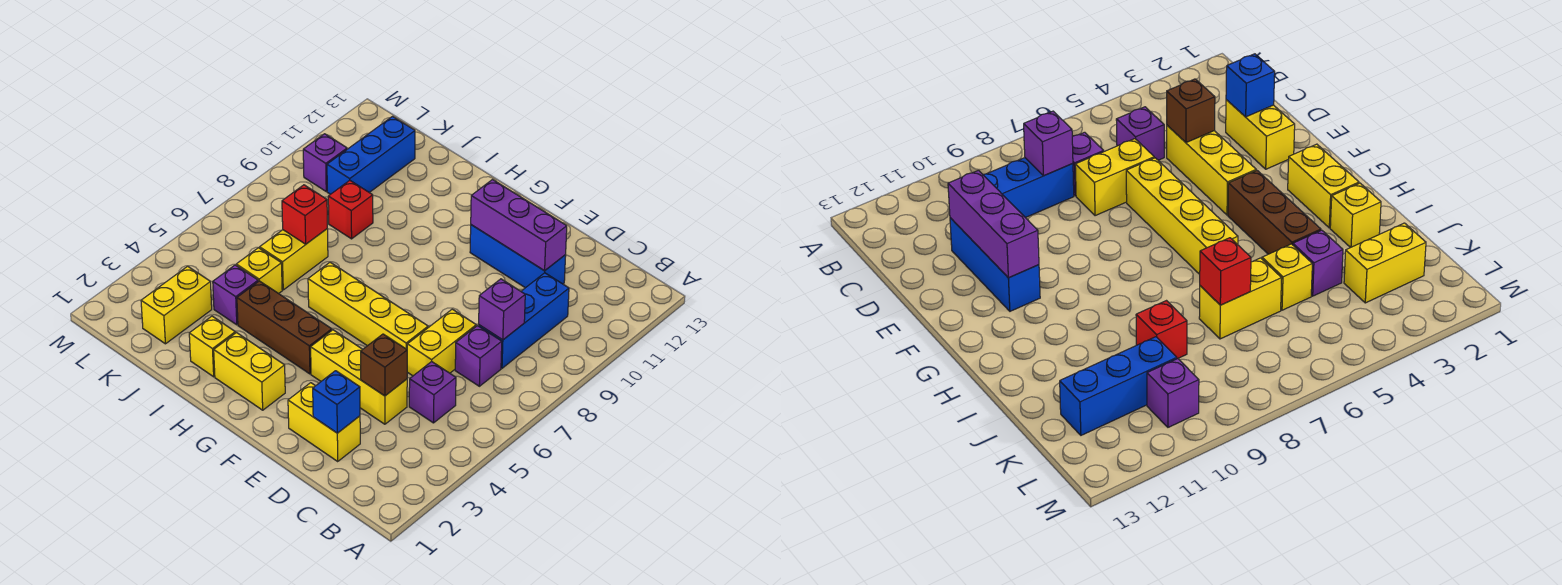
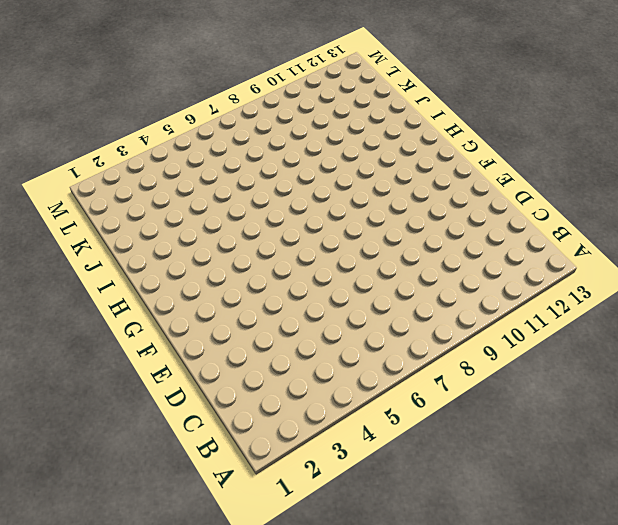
none -> purple 1x1 brick [409,362,456,423]
none -> purple 1x1 brick [455,326,502,386]
none -> blue 1x3 brick [479,273,569,368]

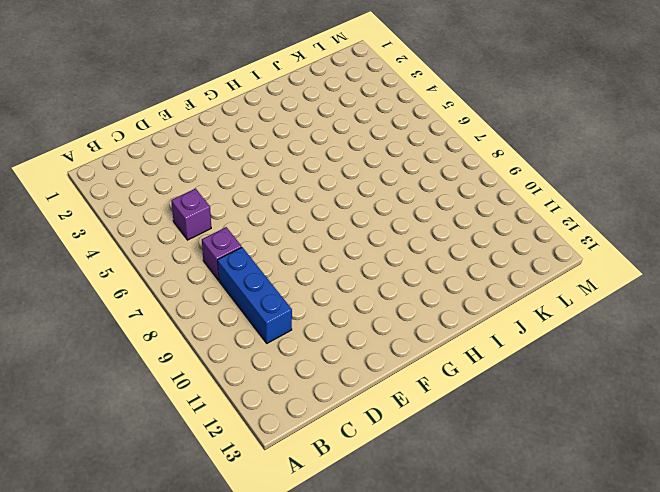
none -> yellow 1x2 brick [288,383,360,461]
none -> yellow 1x3 brick [311,330,407,424]
none -> yellow 1x2 brick [407,309,476,376]

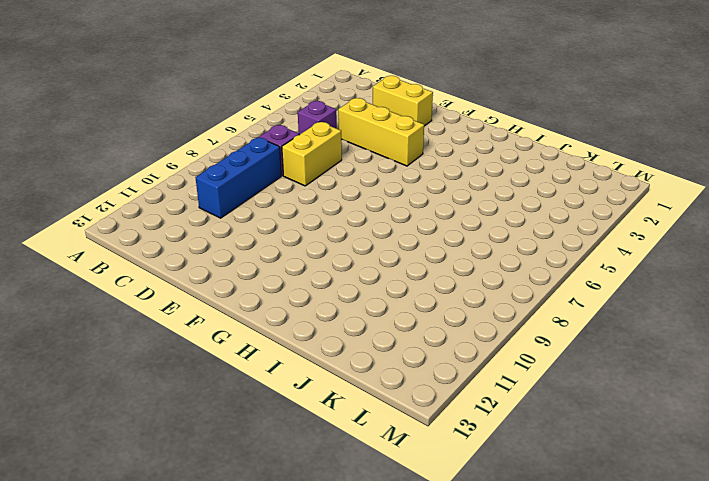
none -> blue 1x3 brick [470,225,566,288]
none -> yellow 1x4 brick [308,262,428,349]
none -> yellow 1x2 brick [214,333,285,410]

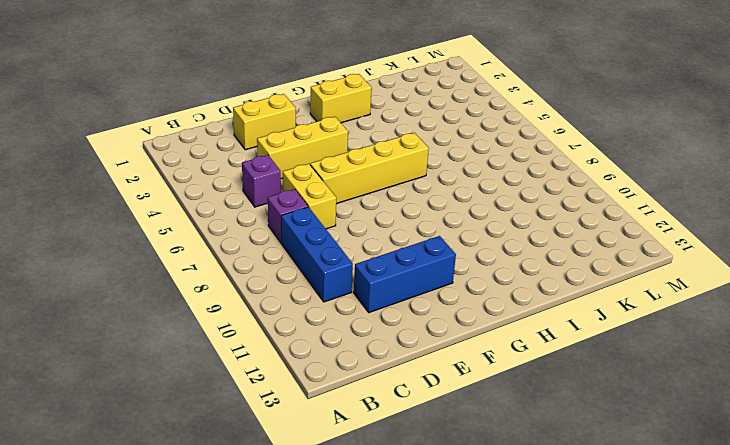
none -> brown 1x3 brick [237,281,332,374]
none -> yellow 1x1 brick [189,316,235,377]
none -> purple 1x1 brick [213,265,258,325]

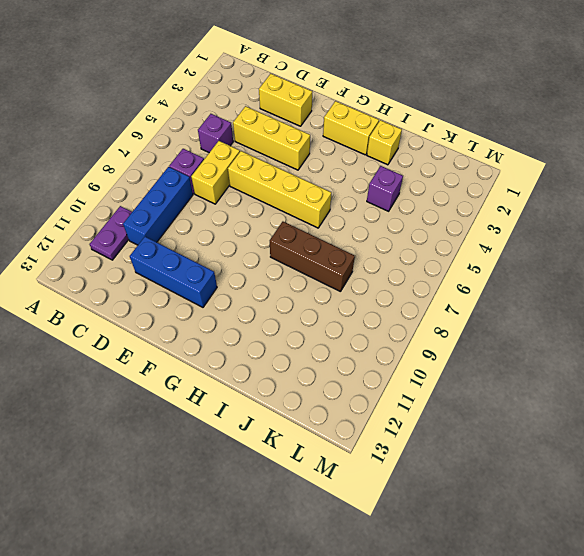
purple 1x2 plate [90,206,132,260] -> none
brown 1x3 brick [270,222,355,292] -> brown 1x3 brick moved to [237,281,332,374]
none -> yellow 1x1 brick [236,248,282,294]
none -> yellow 1x2 brick [260,229,328,290]
none -> red 1x1 brick [328,180,373,239]

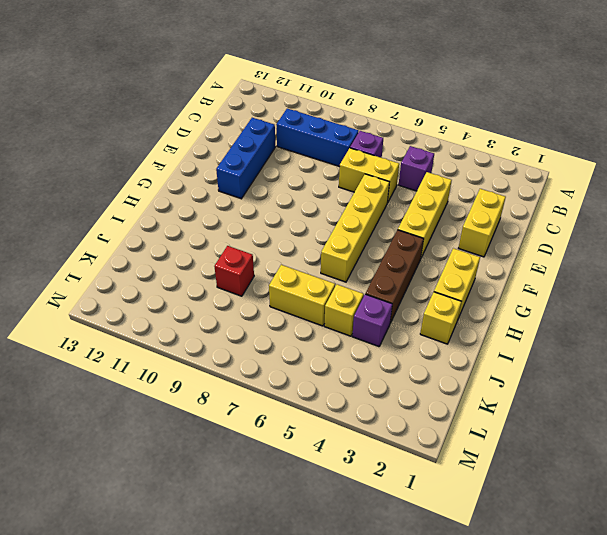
none -> yellow 1x2 brick [141,266,212,344]
none -> blue 1x3 brick [327,117,415,194]
none -> purple 1x1 brick [303,134,347,191]

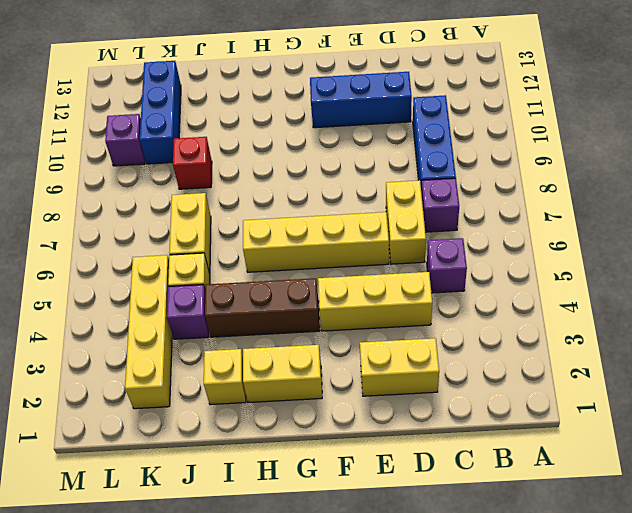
yellow 1x4 brick [125,255,172,409] -> yellow 1x2 brick [141,266,212,344]
none -> purple 1x1 brick [479,279,525,340]
none -> blue 1x1 brick [313,371,360,433]
none -> brown 1x1 brick [361,334,407,396]

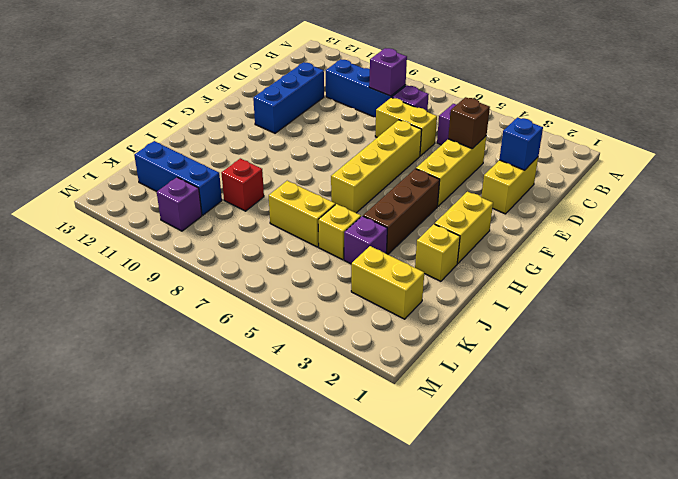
none -> purple 1x3 brick [471,180,567,271]
none -> red 1x1 brick [282,185,327,244]

